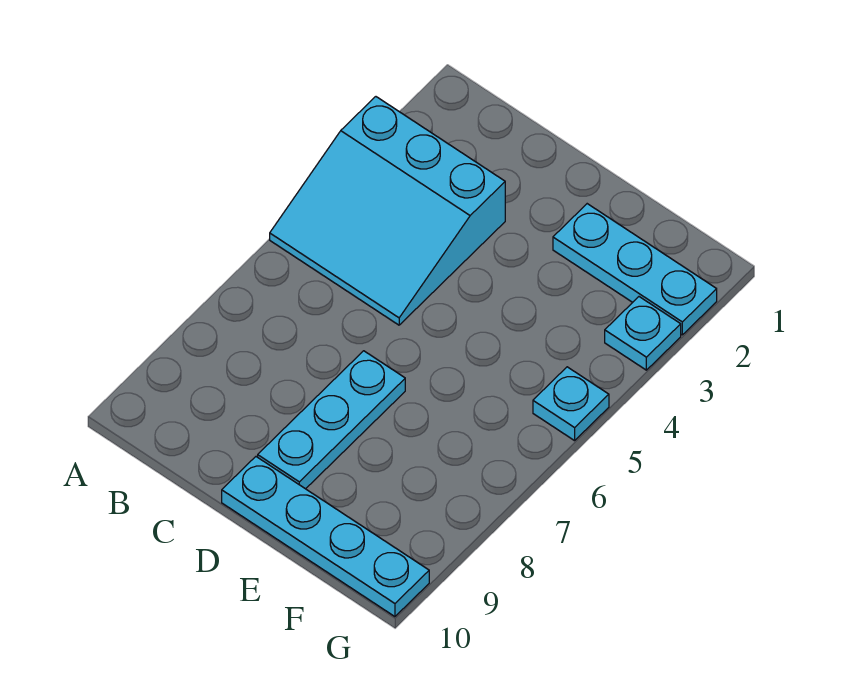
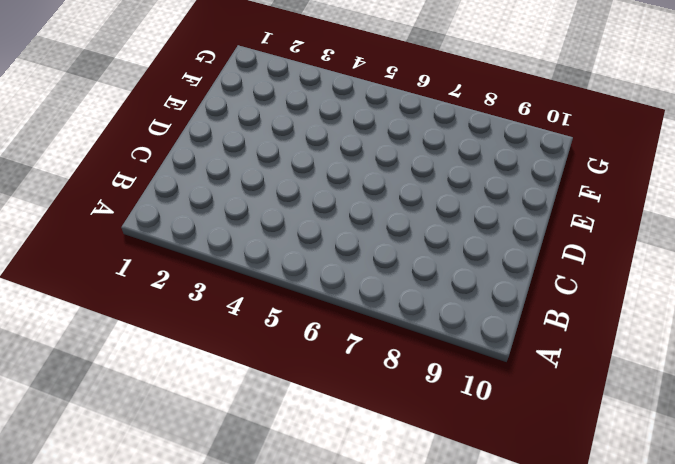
none -> cyan 3x3 slope [270,97,505,325]
none -> cyan 1x3 plate [258,351,405,489]

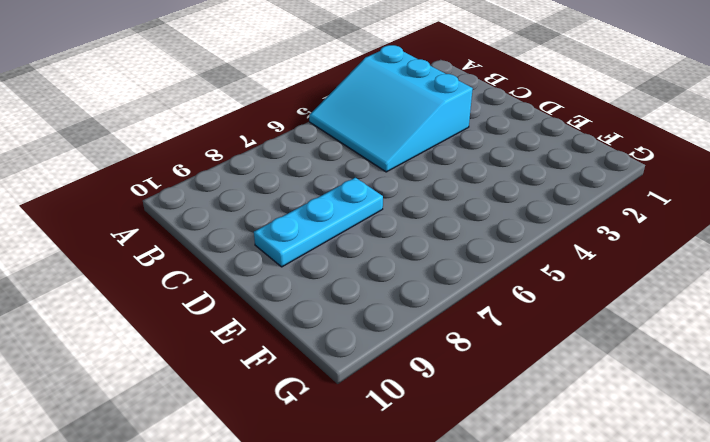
none -> cyan 1x4 plate [222,457,429,617]
none -> cyan 1x3 plate [553,204,717,335]

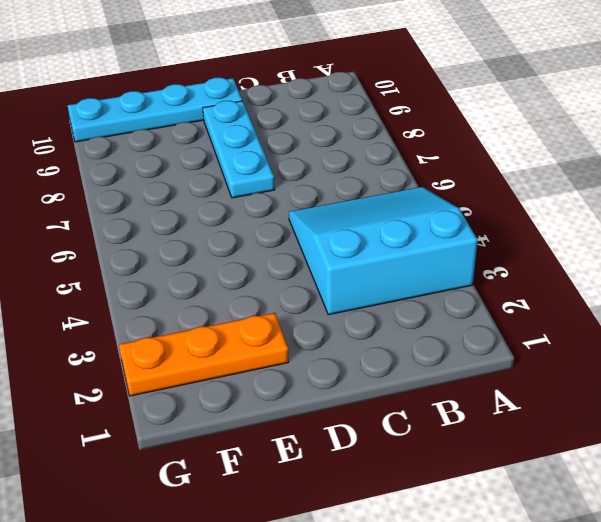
orange 1x3 plate [119,313,289,396] -> cyan 1x3 plate [553,204,717,335]
none -> cyan 1x1 plate [605,297,681,370]
none -> cyan 1x1 plate [533,367,609,441]

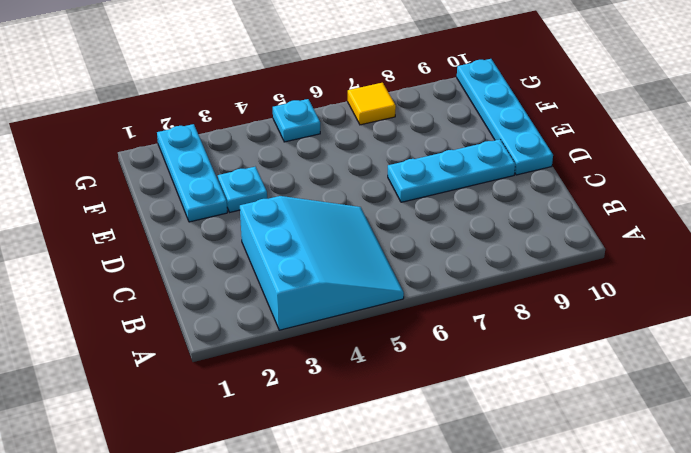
cyan 1x1 plate [218,167,267,212] -> cyan 1x1 plate moved to [605,297,681,370]
yellow 1x1 tile [348,83,396,125] -> none

